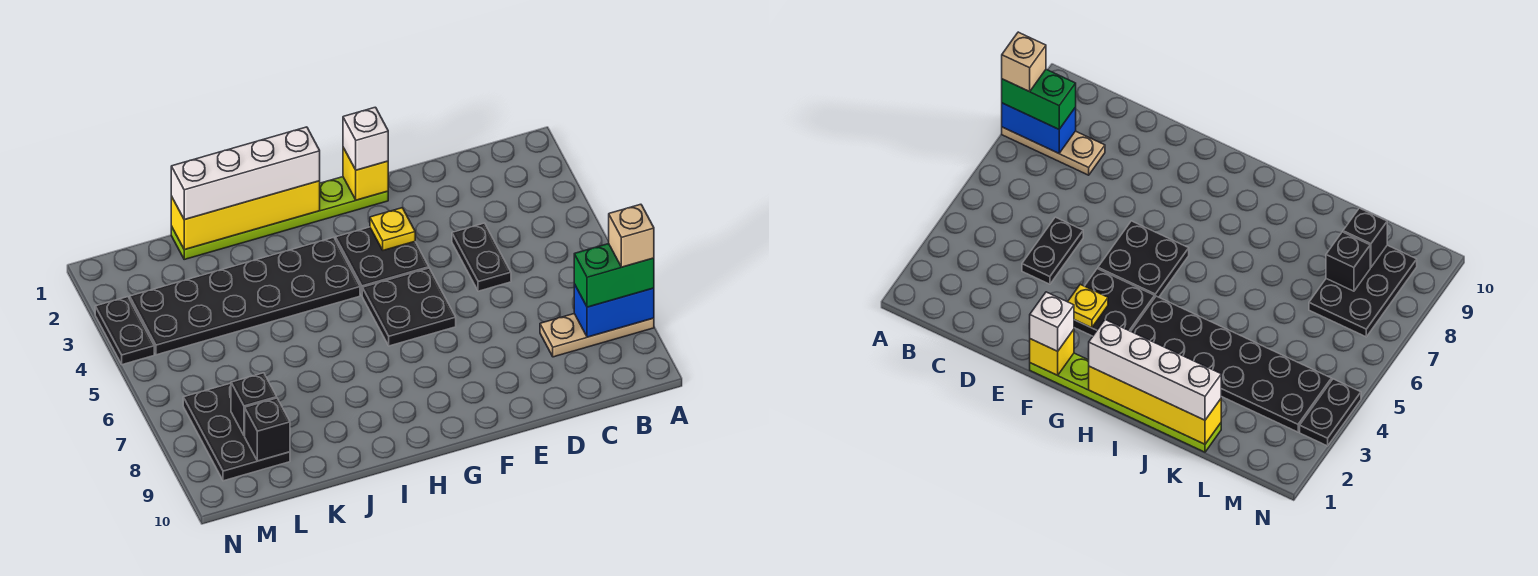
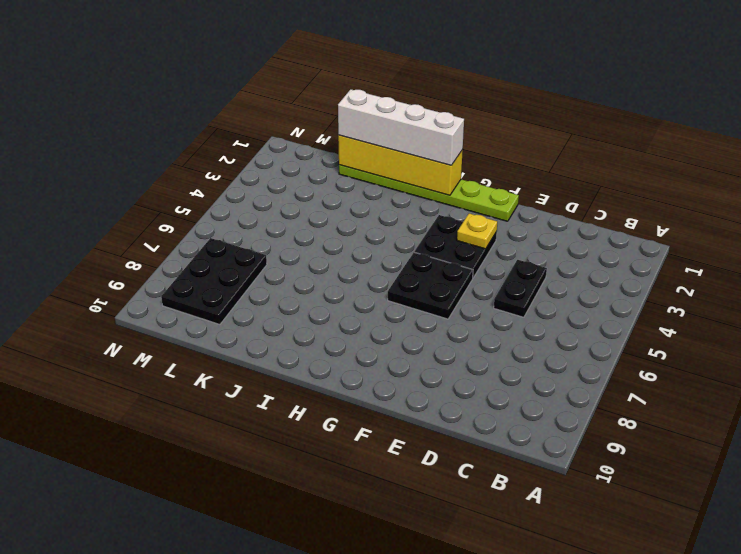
none -> tan 1x3 plate [540,314,654,357]
none -> black 2x6 plate [130,237,360,355]
none -> black 1x2 plate [95,297,154,365]

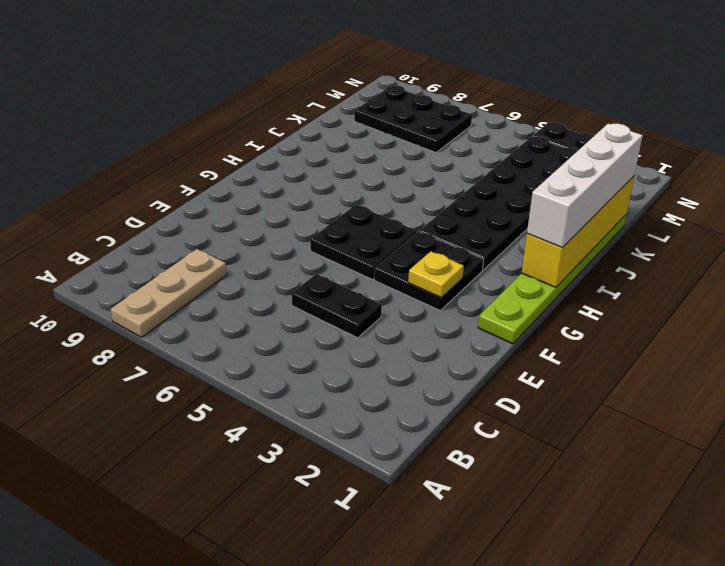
none -> blue 1x2 brick [574,284,654,337]
none -> yellow 1x1 brick [343,148,388,200]
none -> black 1x1 brick [231,373,277,436]

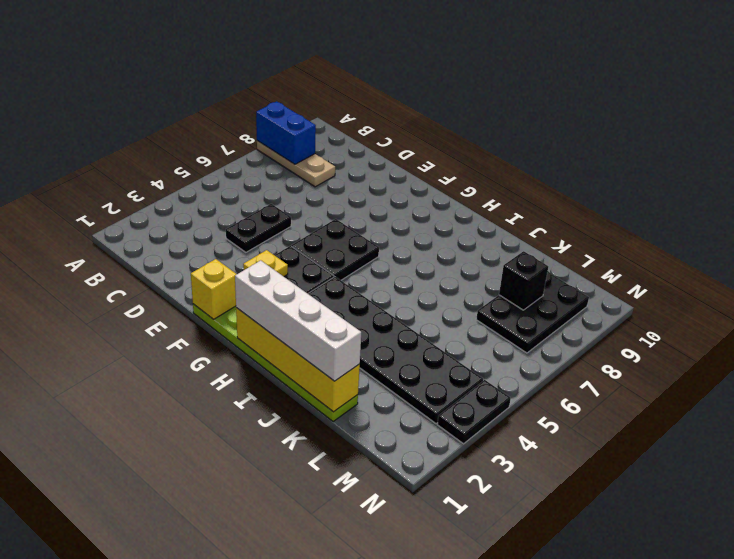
none -> black 1x1 brick [245,398,290,461]
none -> green 1x2 brick [574,244,654,307]
none -> white 1x1 brick [343,107,388,170]

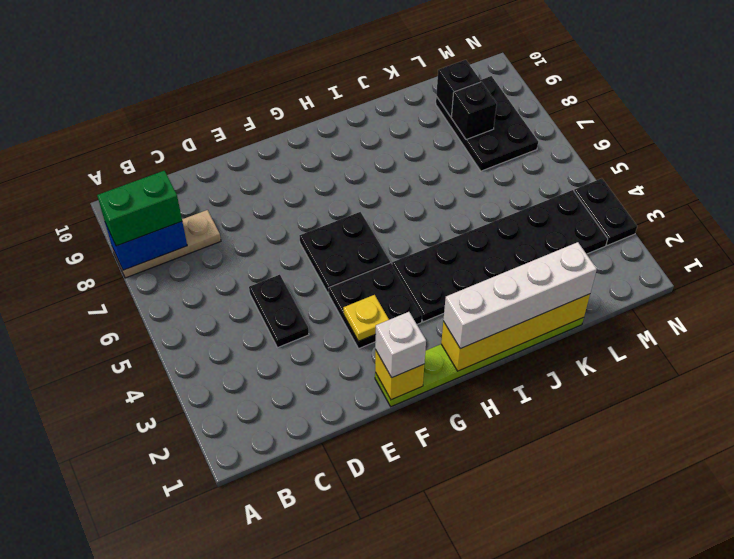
none -> tan 1x1 brick [609,204,654,267]

